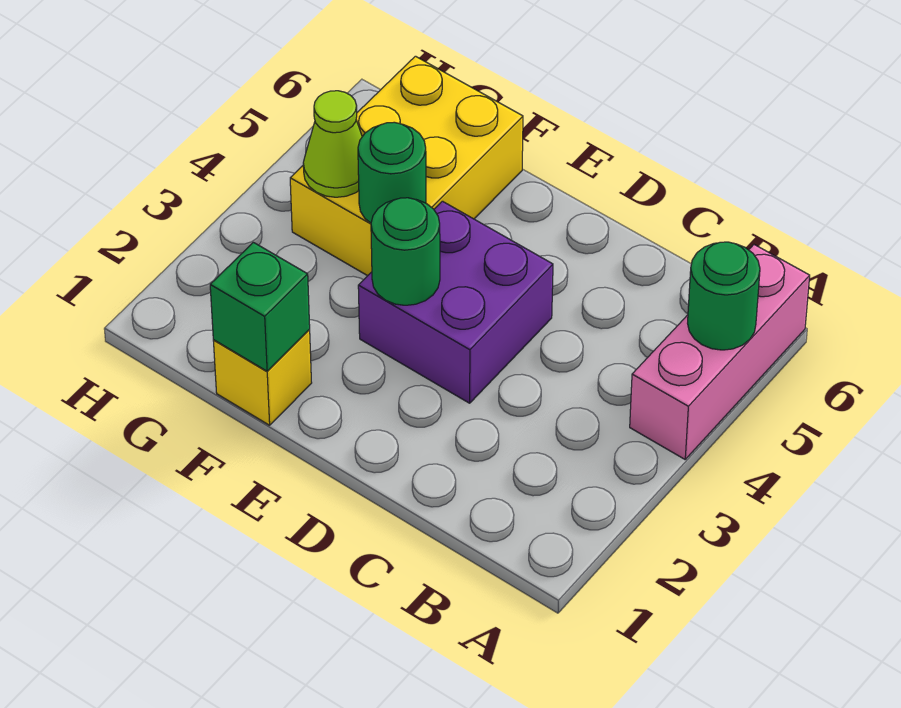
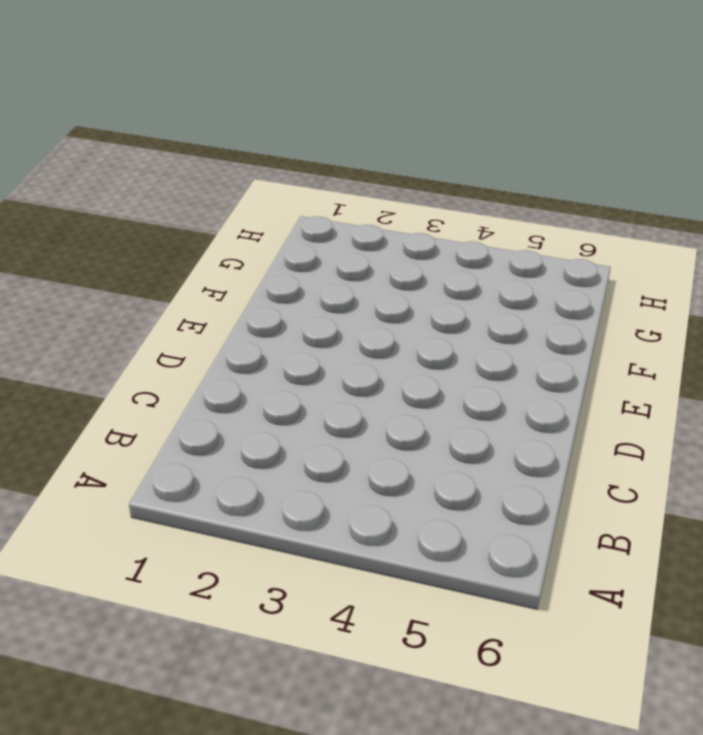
none -> pink 1x3 brick [630,245,810,459]
none -> purple 2x2 brick [358,201,553,403]

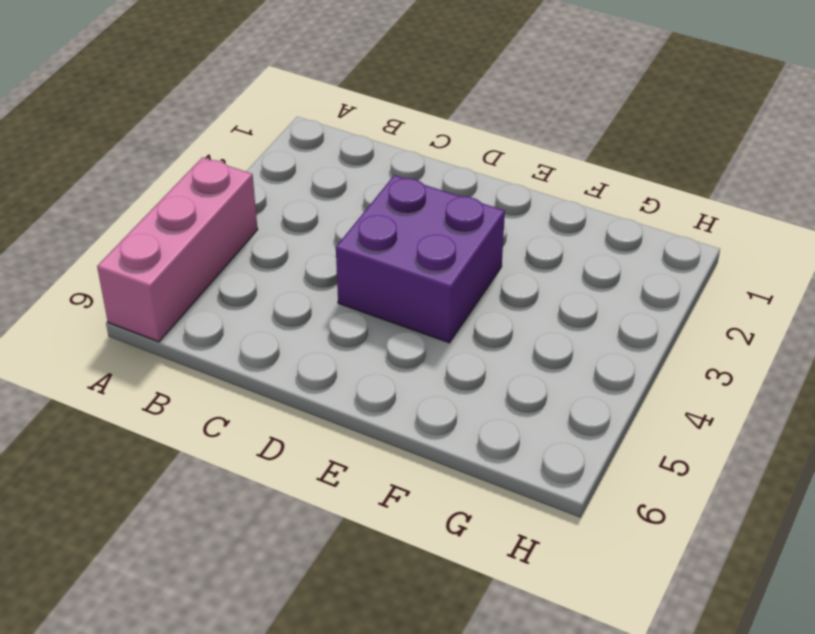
none -> yellow 1x1 brick [213,330,312,425]
none -> yellow 2x3 brick [290,56,523,276]

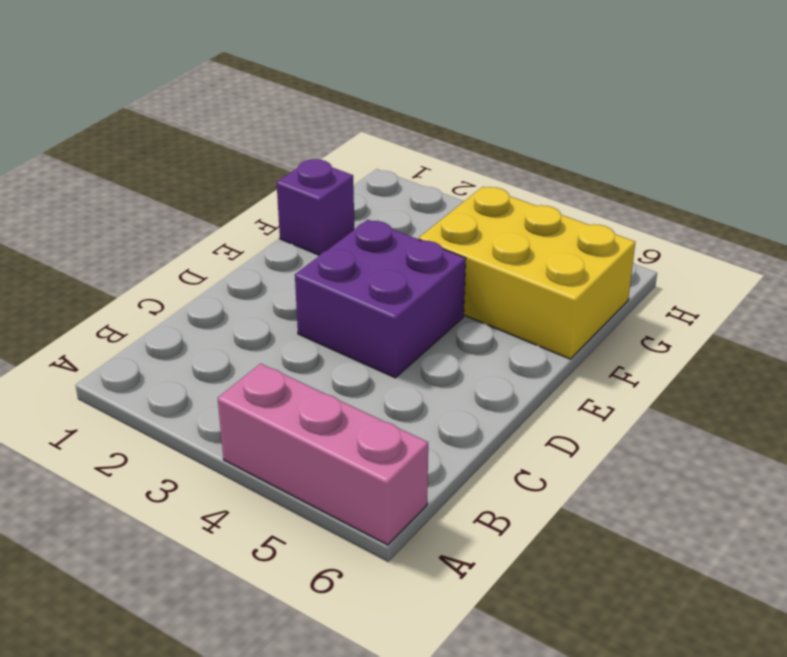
purple 1x1 brick [277,159,354,255] -> yellow 1x1 brick [213,330,312,425]
none -> green 1x1 round brick [688,242,760,350]
none -> green 1x1 round brick [371,198,440,305]

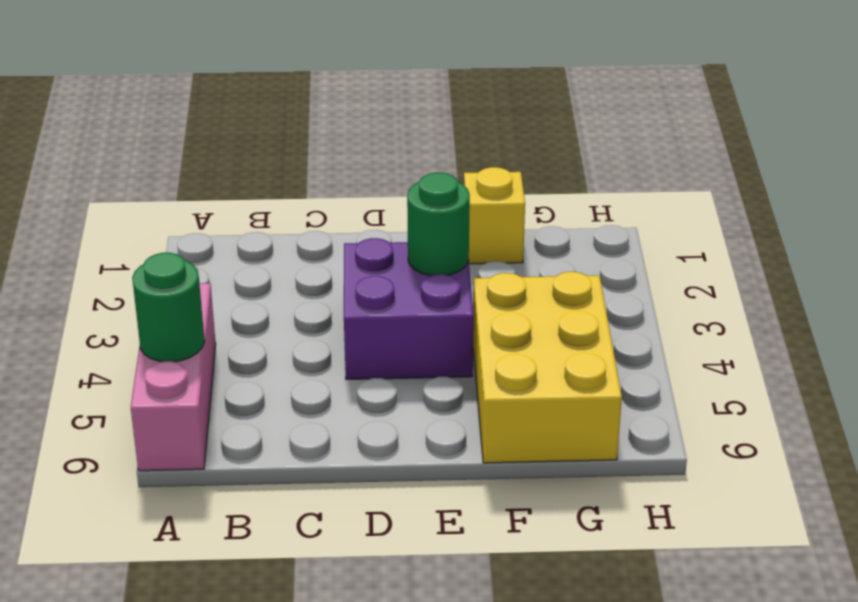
none -> green 1x1 brick [210,242,310,371]
none -> green 1x1 round brick [358,122,426,223]

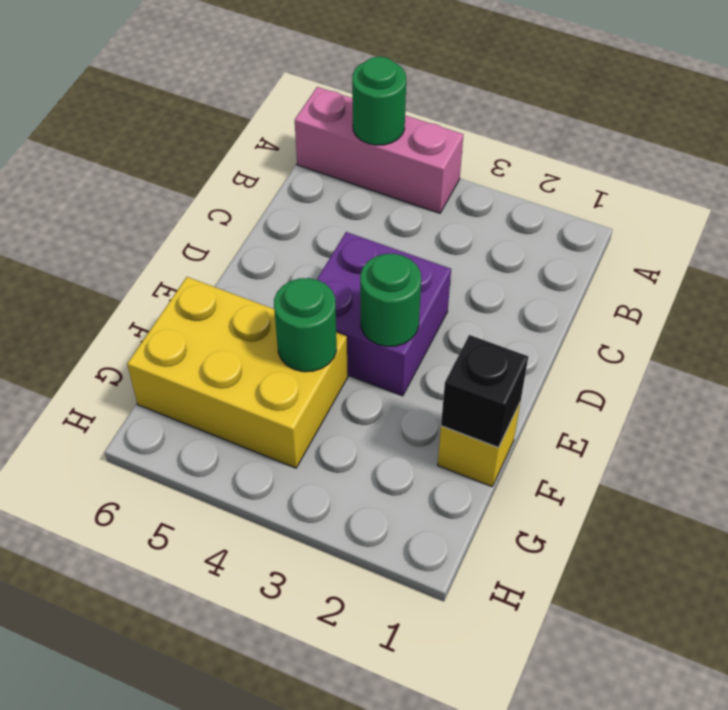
black 1x1 brick [441,335,528,448] -> green 1x1 brick [210,242,310,371]
none -> lime 1x1 cone [303,91,362,197]

